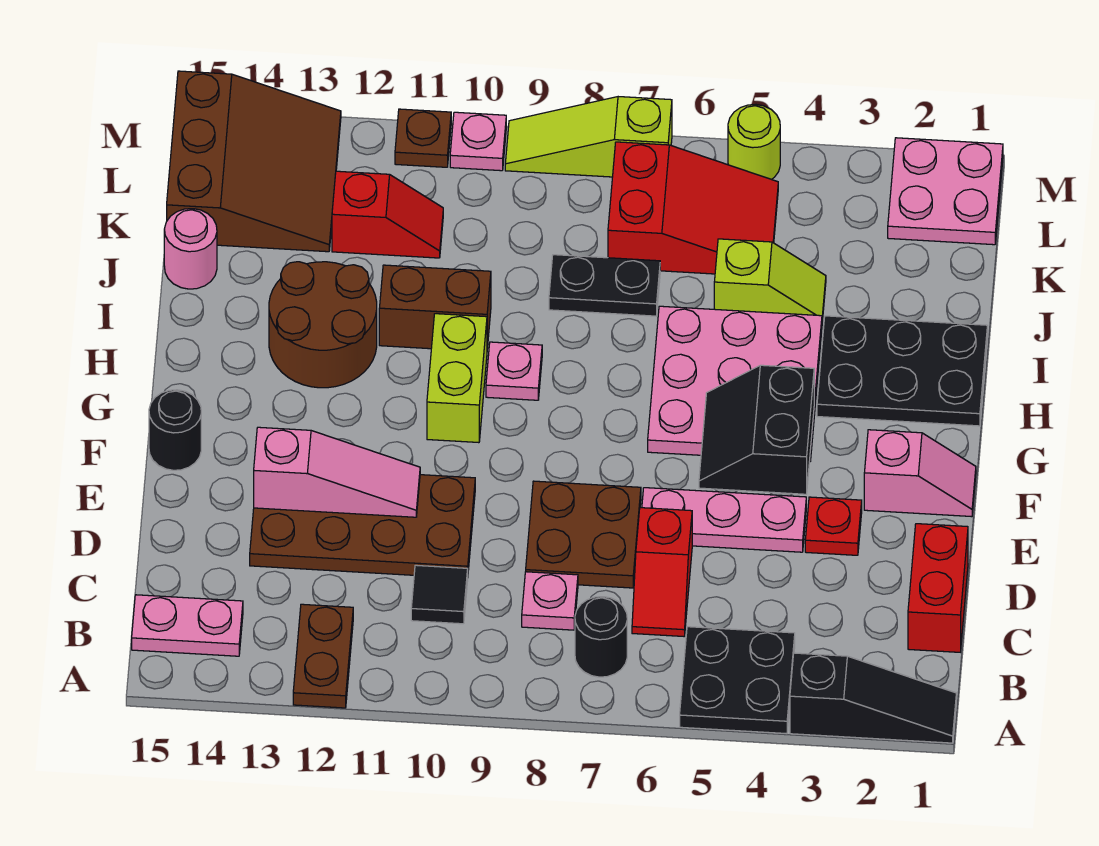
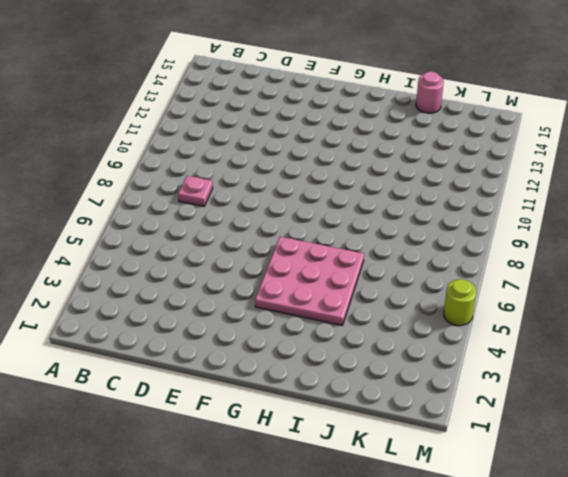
none -> black 1x3 slope [790,653,956,743]
none -> black 2x2 plate [680,627,795,734]
none -> brown 1x2 plate [293,604,353,708]
none -> black 1x1 round brick [575,597,627,677]

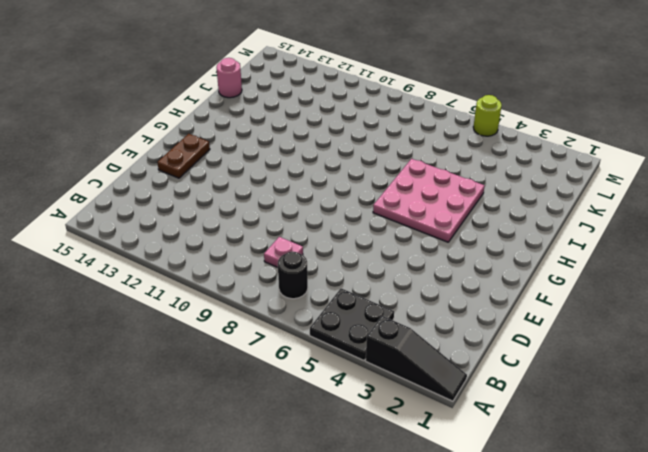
brown 1x2 plate [157,134,210,178] -> brown 1x2 plate moved to [293,604,353,708]
none -> pink 1x2 plate [132,595,243,656]
none -> red 1x2 brick [908,524,968,652]
none -> red 1x2 slope [632,508,692,636]
none -> black 1x1 tile [411,565,468,624]

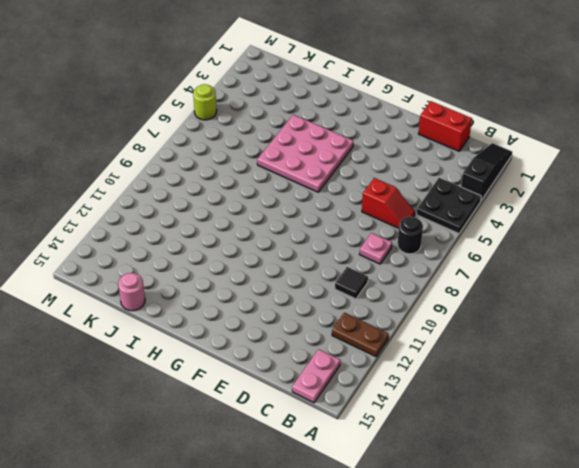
none -> brown 2x2 plate [526,481,641,588]
none -> brown 2x4 plate [250,475,475,575]
none -> red 1x1 plate [805,497,862,555]
none -> pink 1x3 plate [642,488,806,552]

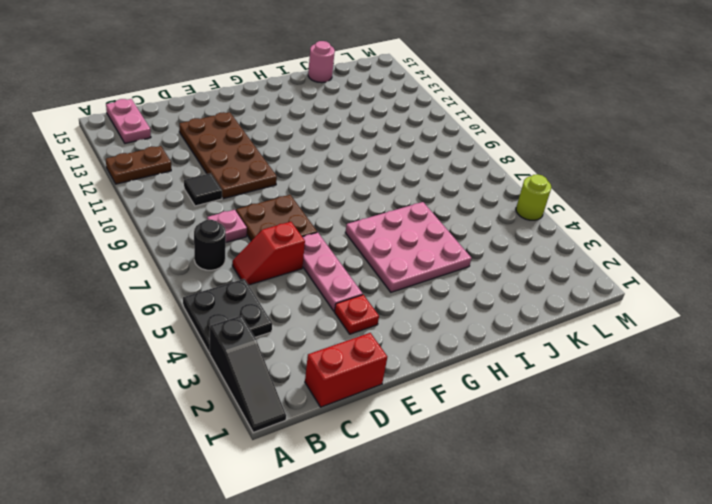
none -> pink 1x2 slope [864,430,976,517]
none -> black 1x1 round brick [149,390,201,470]
none -> lime 1x2 brick [427,314,487,443]
none -> black 2x3 plate [817,316,988,426]

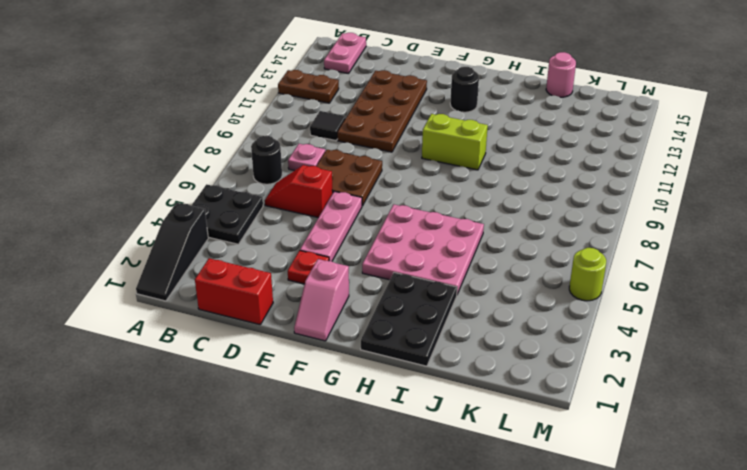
black 1x1 round brick [450,67,479,112] -> black 1x1 round brick moved to [149,390,201,470]
none -> pink 1x1 plate [486,342,542,400]
none -> brown 2x2 round brick [269,262,377,388]
none -> brown 1x2 brick [379,265,491,349]
none -> lime 1x2 slope [714,239,826,322]

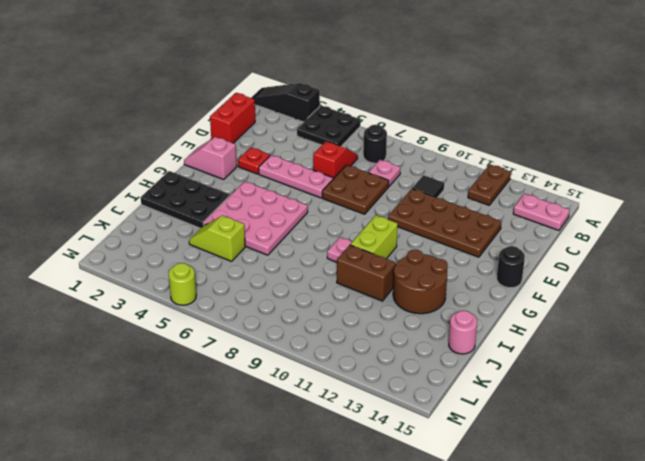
none -> black 1x2 plate [549,255,660,316]
none -> red 2x3 slope [608,142,778,274]
none -> red 1x2 slope [332,171,443,258]
none -> brown 3x3 slope [167,71,341,252]

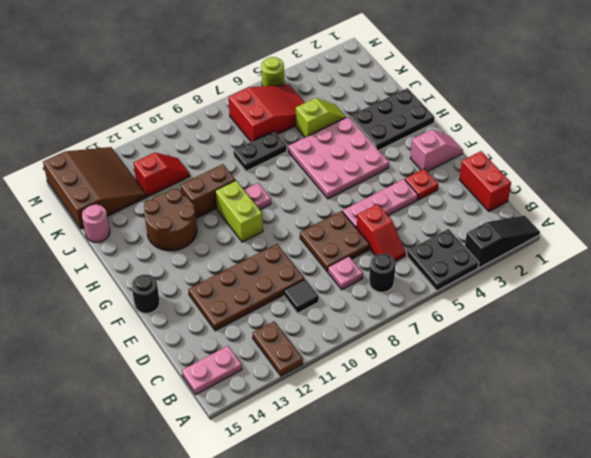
none -> pink 2x2 plate [888,138,1003,245]
none -> lime 1x3 slope [505,97,672,177]
none -> pink 1x1 plate [450,112,506,171]
none -> brown 1x1 plate [395,109,451,167]

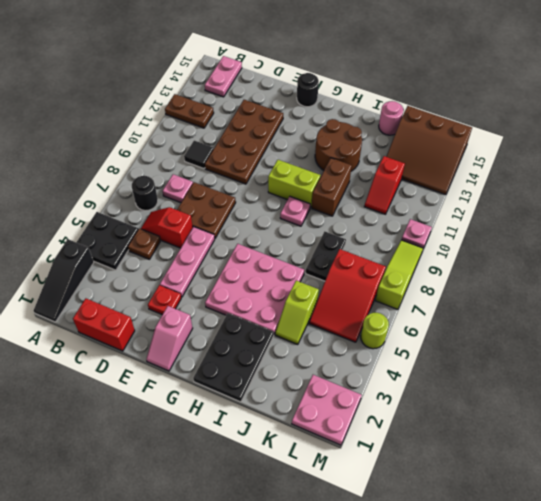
brown 1x1 plate [128,229,160,259] -> brown 1x1 plate moved to [395,109,451,167]
none -> pink 1x3 slope [254,427,420,517]
none -> black 2x2 slope [699,365,814,494]

